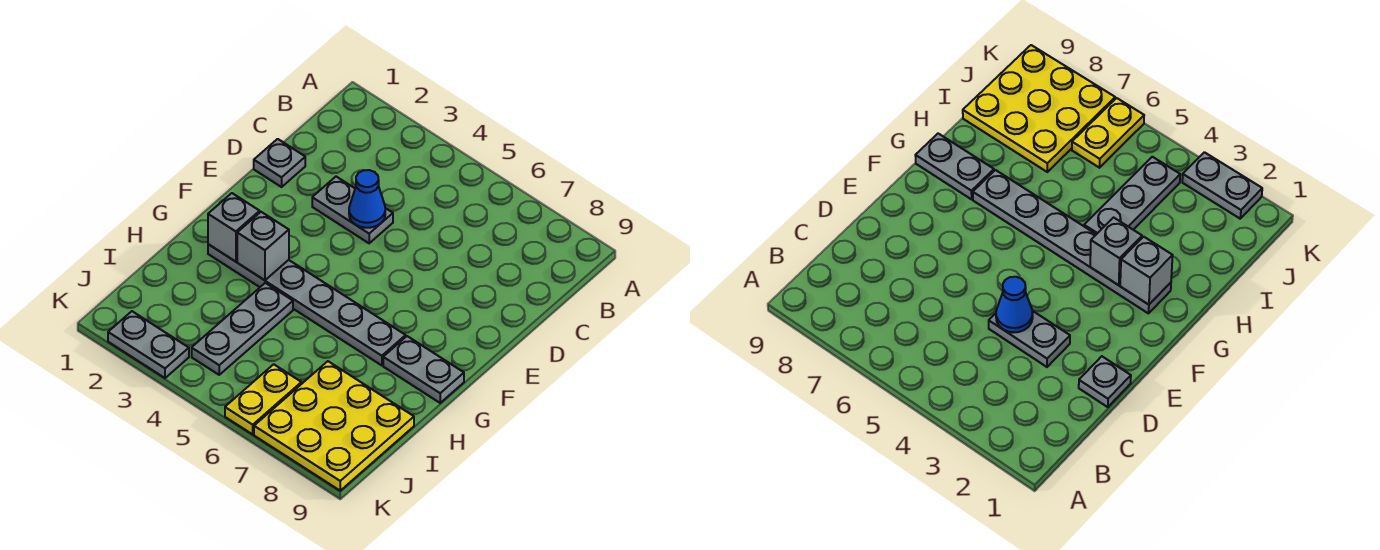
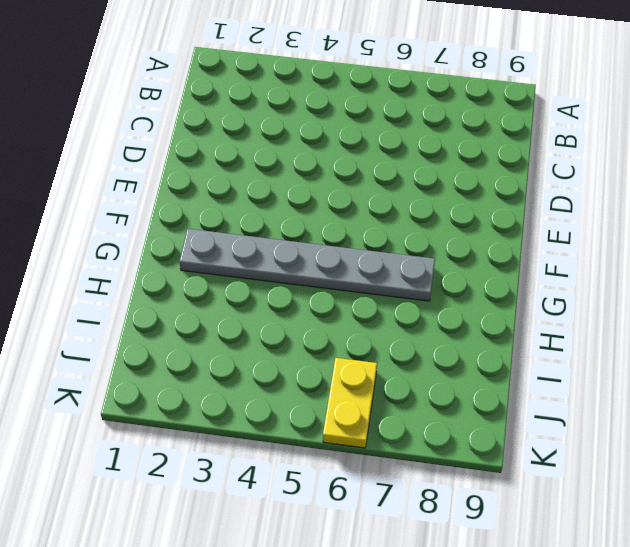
none -> grey 1x1 plate [254,139,305,187]
none -> grey 1x2 plate [312,177,393,243]

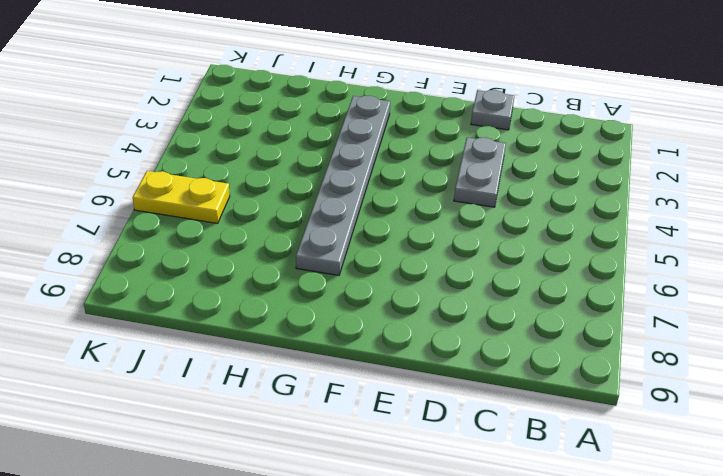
none -> grey 1x2 plate [383,336,464,403]
none -> grey 1x3 plate [192,283,293,375]

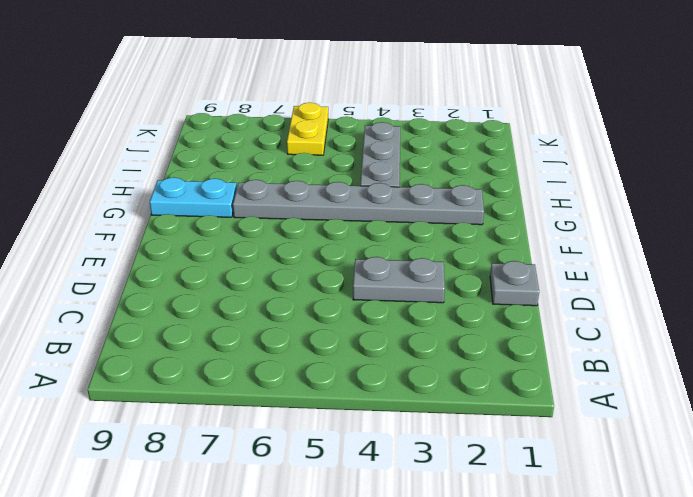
cyan 1x2 plate [150,177,237,217] -> grey 1x2 plate [383,336,464,403]
none -> yellow 3x3 plate [254,361,414,491]
none -> grey 1x2 plate [108,311,189,378]

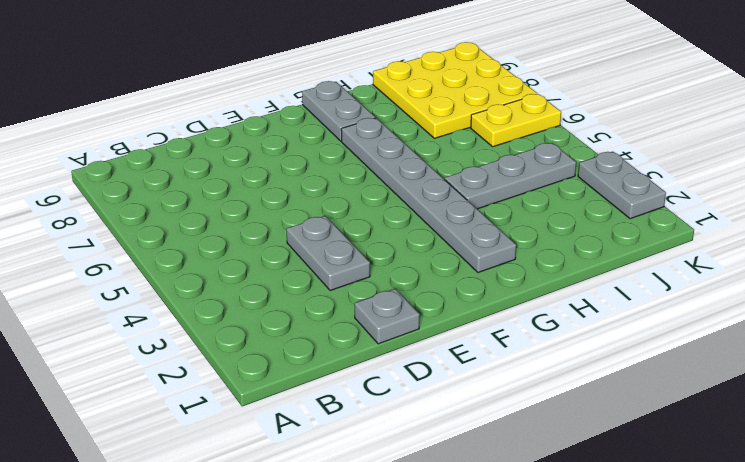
none -> blue 1x1 cone [349,170,385,228]
none -> grey 1x1 brick [208,193,260,262]

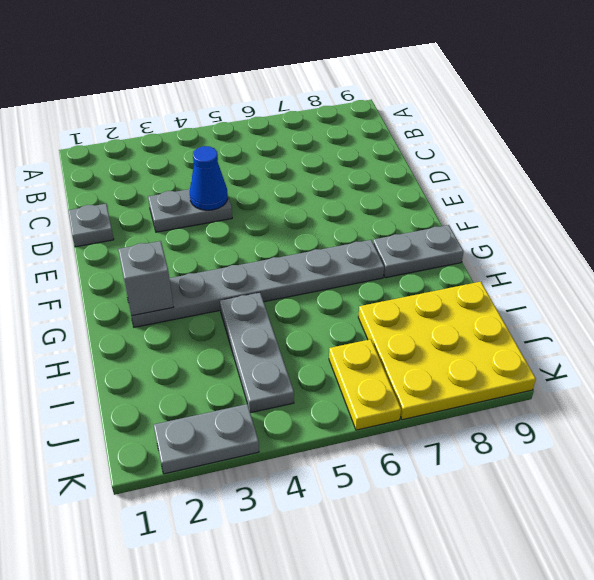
none -> grey 1x1 brick [237,212,289,280]

